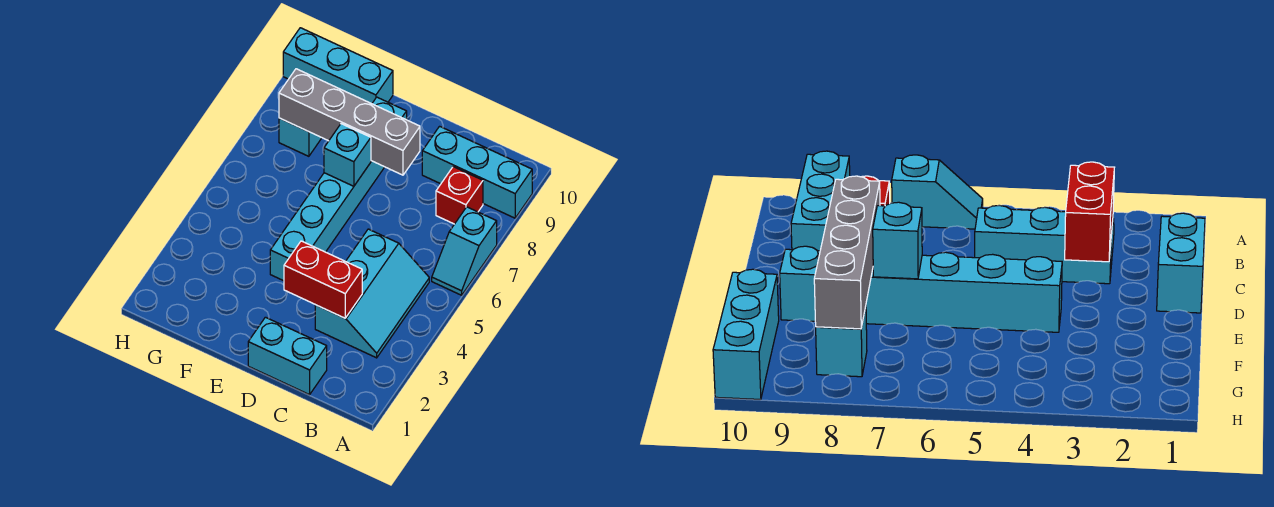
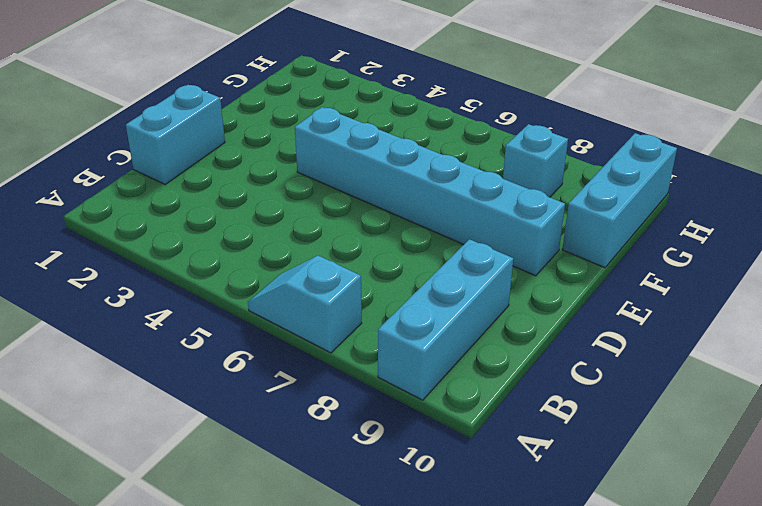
none -> cyan 2x3 slope [315,229,429,358]
none -> red 1x1 brick [436,167,483,224]

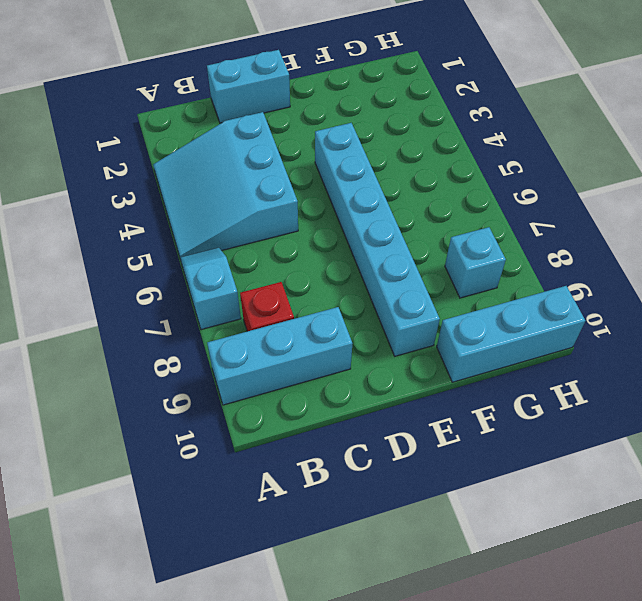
cyan 3x3 slope [153,112,298,257] -> cyan 2x3 slope [315,229,429,358]
none -> red 1x2 brick [284,241,362,318]
none -> grey 1x4 brick [279,69,420,175]

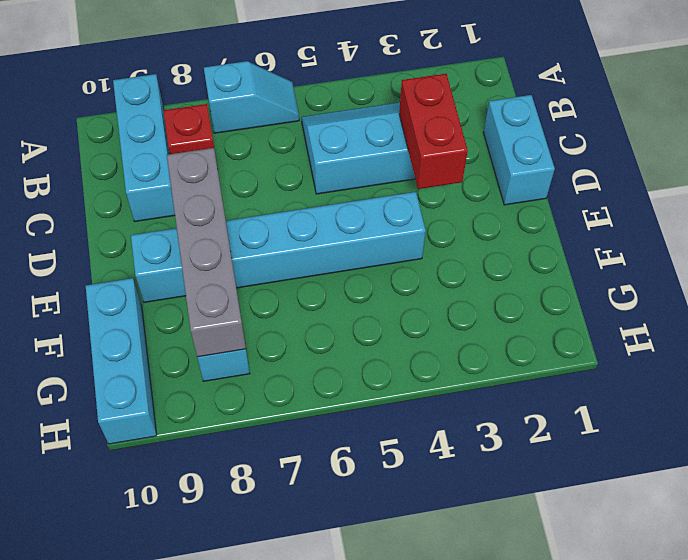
none -> cyan 1x1 brick [324,124,371,186]

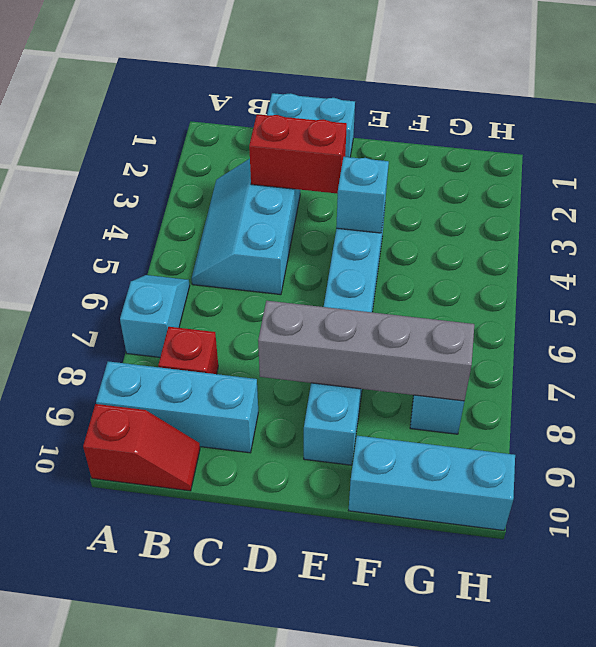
red 1x2 slope [83,404,200,491] -> none
cyan 1x1 brick [336,157,389,233] -> cyan 1x1 brick moved to [324,124,371,186]

